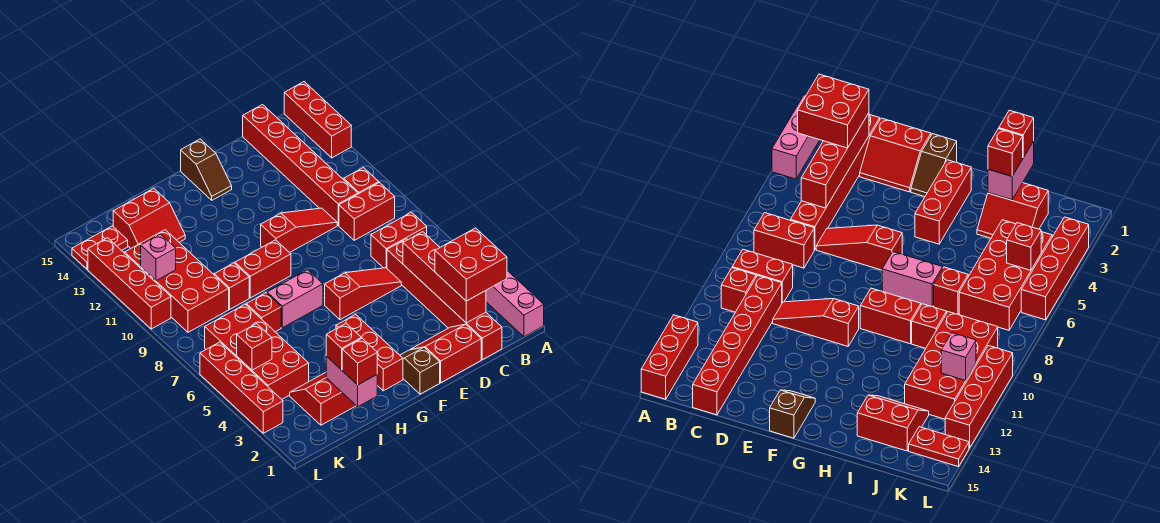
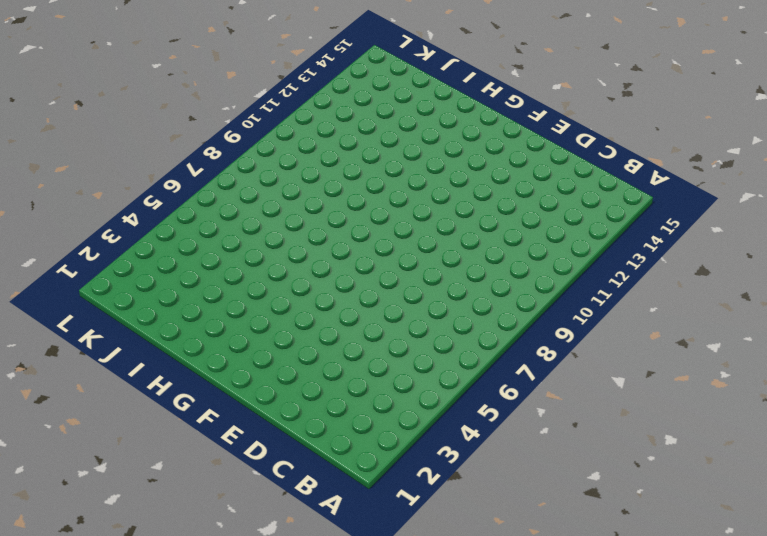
none -> pink 1x3 brick [486,271,544,337]
none -> red 1x3 brick [284,82,351,158]
none -> red 1x2 brick [371,212,427,268]
none -> red 1x2 brick [339,183,395,240]

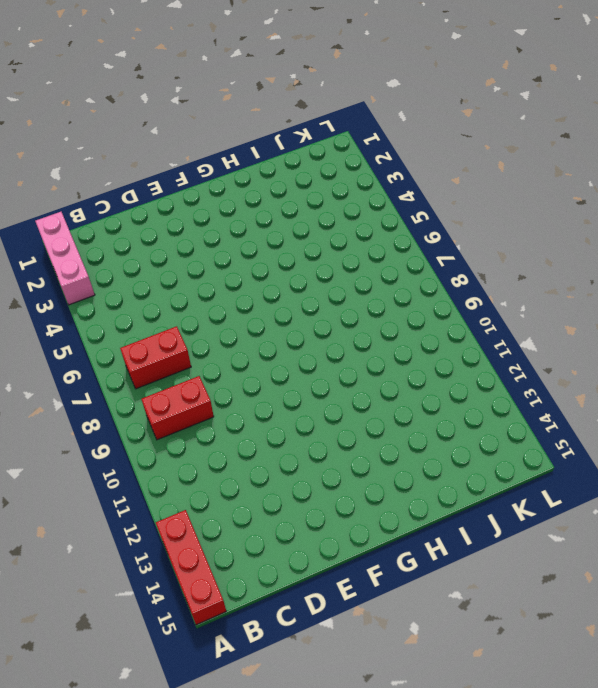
none -> red 1x1 brick [344,168,379,194]
none -> red 1x6 brick [387,239,502,360]
none -> red 1x6 brick [243,105,358,225]
none -> red 2x2 slope [410,324,481,383]

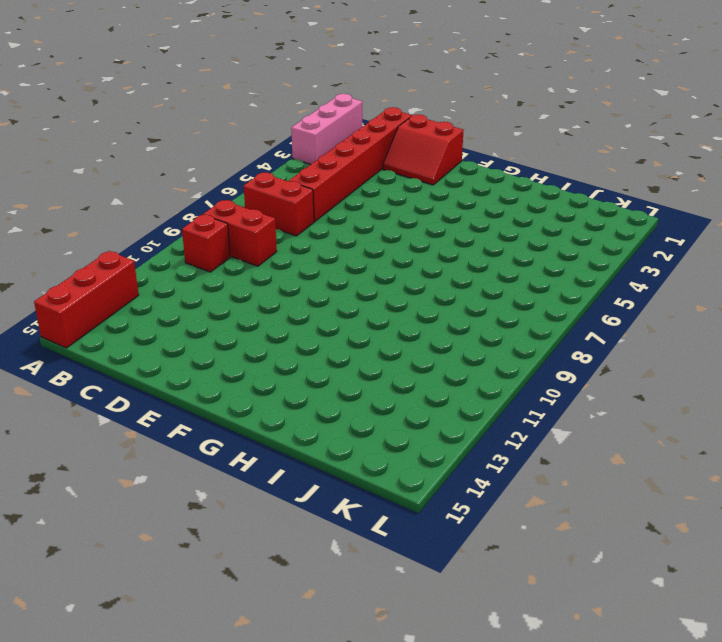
none -> red 1x6 brick [243,105,358,225]
none -> red 1x3 slope [325,268,401,320]
none -> red 1x3 slope [261,208,337,253]
none -> brown 1x2 slope [400,347,440,394]

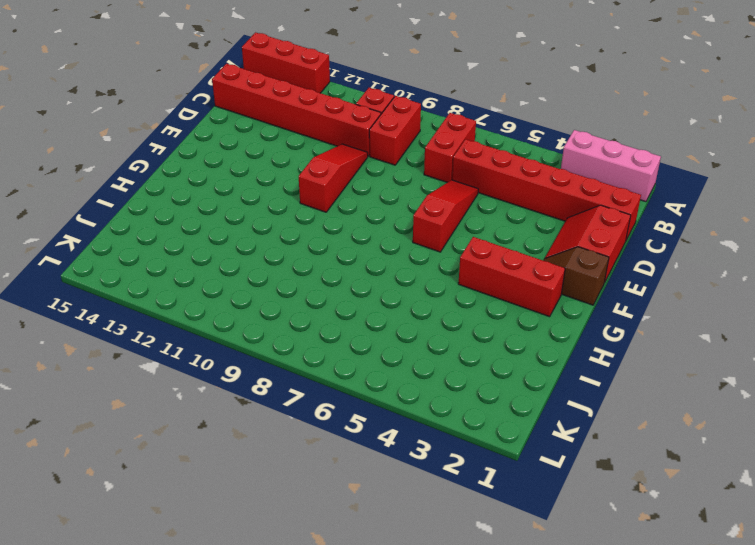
none -> brown 1x2 slope [181,139,232,200]
none -> pink 1x2 brick [267,270,323,328]
none -> red 1x2 brick [235,240,291,298]
none -> red 2x2 slope [290,373,356,425]

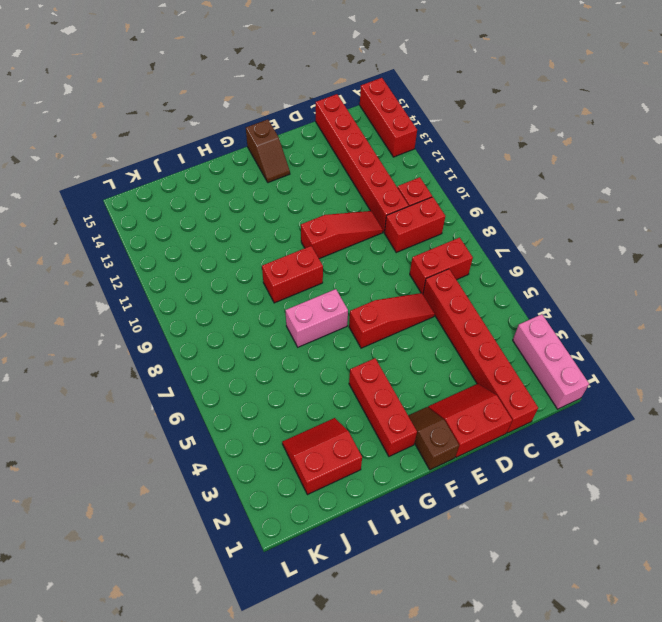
none -> red 1x1 brick [246,293,281,332]
none -> red 1x1 brick [214,263,249,309]
none -> red 2x2 slope [113,189,185,248]
none -> red 2x4 brick [205,304,309,399]

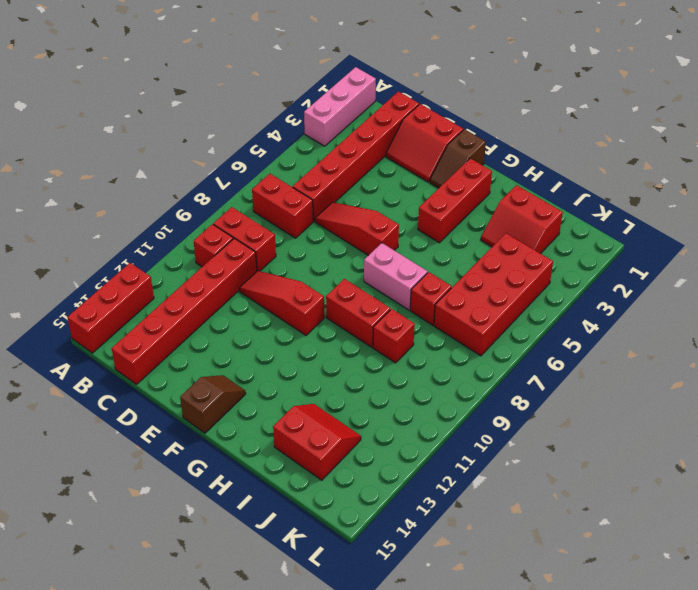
none -> red 2x4 brick [125,230,229,332]
none -> red 1x2 plate [72,226,128,269]
none -> red 1x4 brick [200,342,283,433]
none -> red 1x4 brick [88,238,171,329]

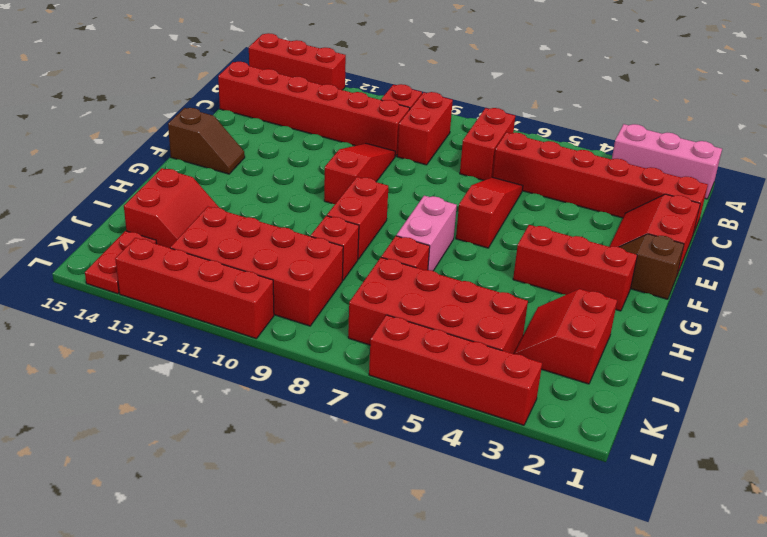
none -> red 1x4 brick [403,232,486,323]
none -> pink 1x2 brick [326,356,377,407]
none -> red 1x1 brick [237,324,272,370]
none -> pink 1x1 brick [141,234,176,281]

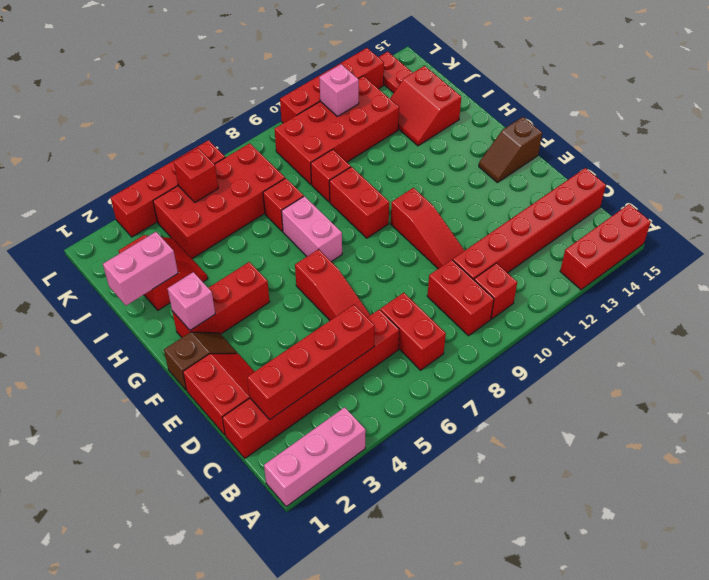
pink 1x1 brick [168,272,215,330] -> none
none -> red 2x2 brick [435,228,507,301]
none -> red 1x1 brick [342,338,377,385]
none -> red 1x1 brick [326,324,361,370]

